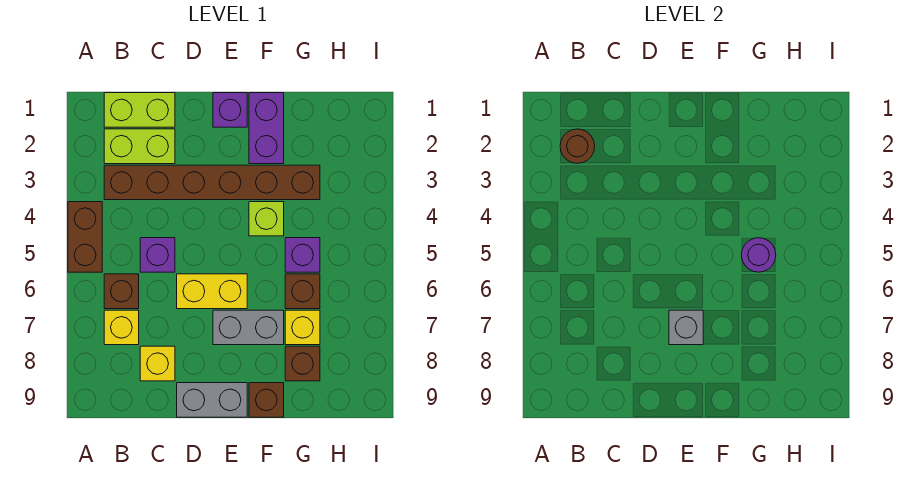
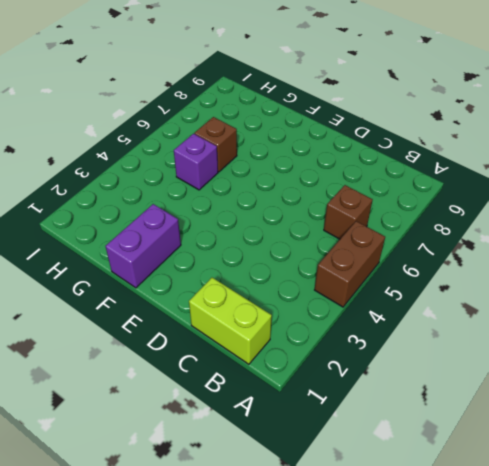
none -> lime 1x2 brick [104,129,175,164]
none -> brown 1x6 brick [104,165,320,200]
none -> yellow 1x1 brick [104,310,139,345]

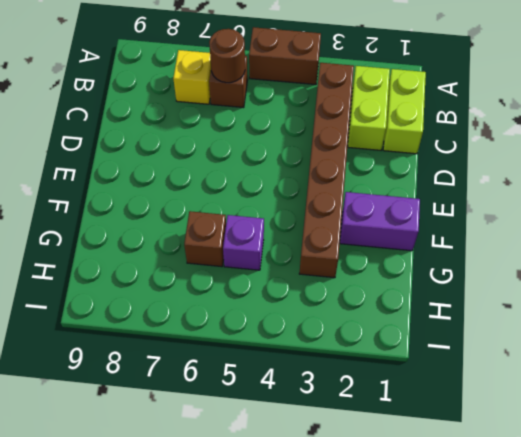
brown 1x1 round brick [209,29,245,83] -> brown 1x1 round brick moved to [560,129,595,163]
none -> purple 1x1 brick [140,238,175,272]
none -> yellow 1x1 brick [140,346,175,381]
none -> yellow 1x2 brick [177,274,247,309]

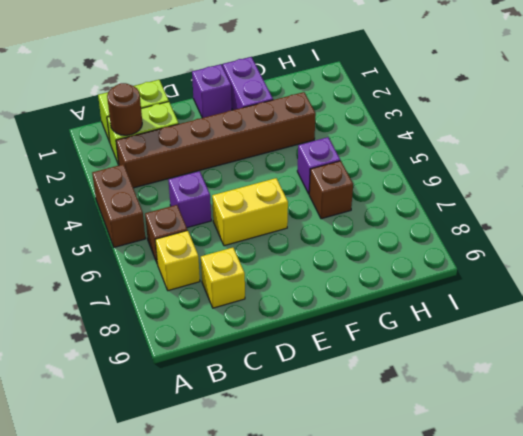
none -> grey 1x2 brick [177,383,247,417]
none -> grey 1x2 brick [213,310,284,345]
none -> lime 1x1 brick [249,202,284,236]

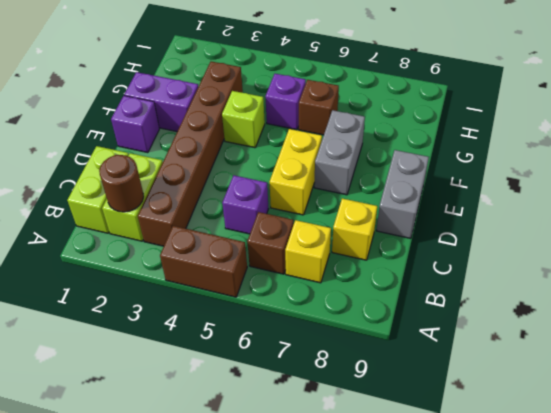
none -> brown 1x1 brick [249,383,284,417]
none -> yellow 1x1 brick [285,310,320,345]
none -> brown 1x1 brick [285,346,320,381]

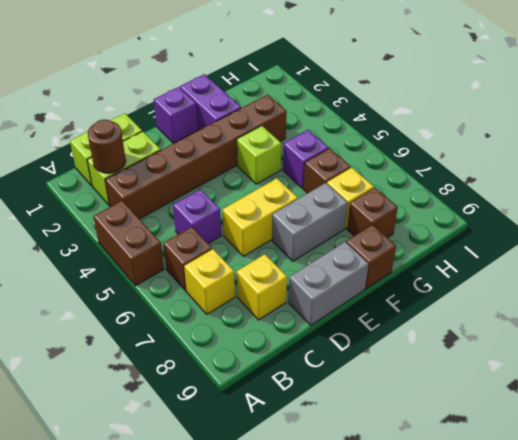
none -> grey 1x1 brick [669,310,703,345]
none -> purple 1x1 round brick [741,238,776,272]

